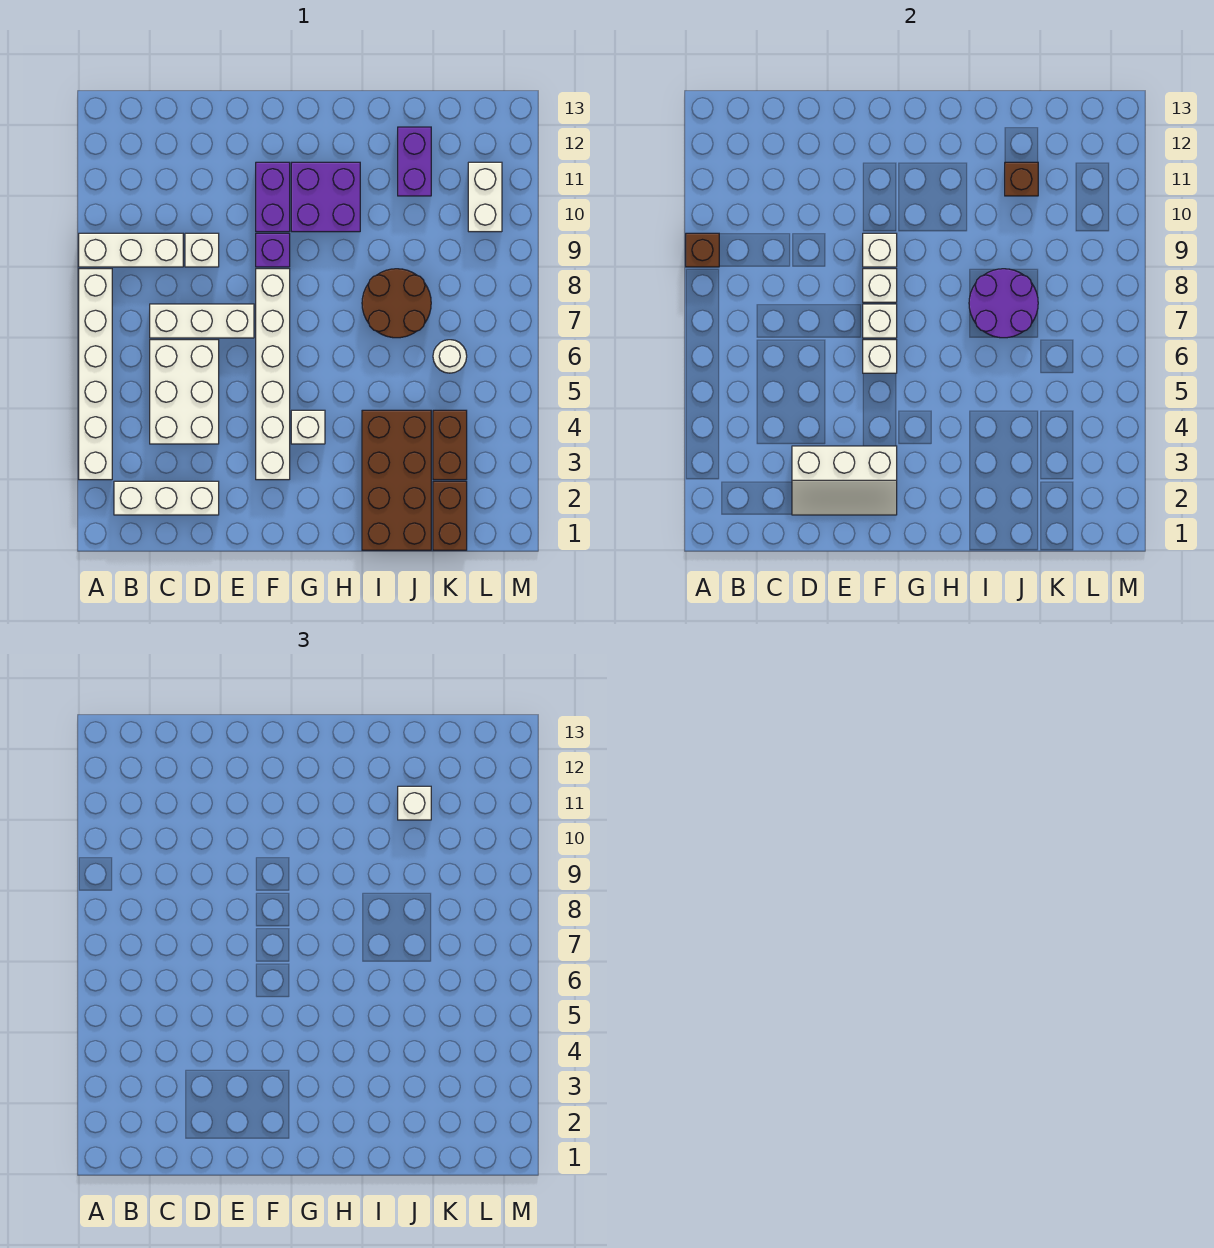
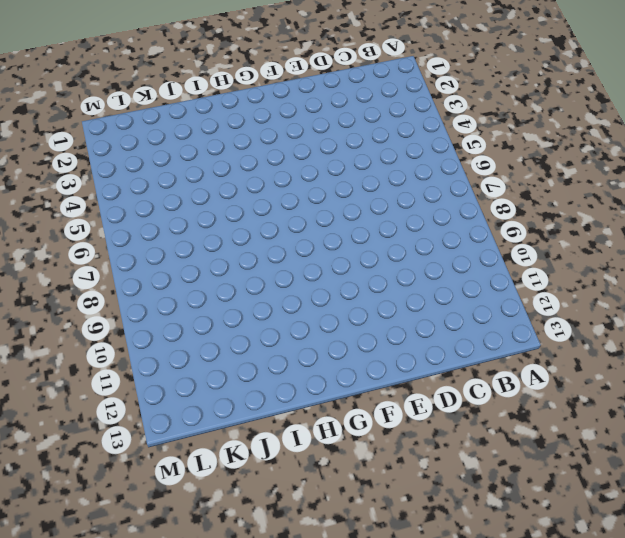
none -> white 1x6 brick [79,269,112,480]
none -> white 1x3 brick [79,233,183,267]
none -> white 1x3 brick [114,481,219,515]

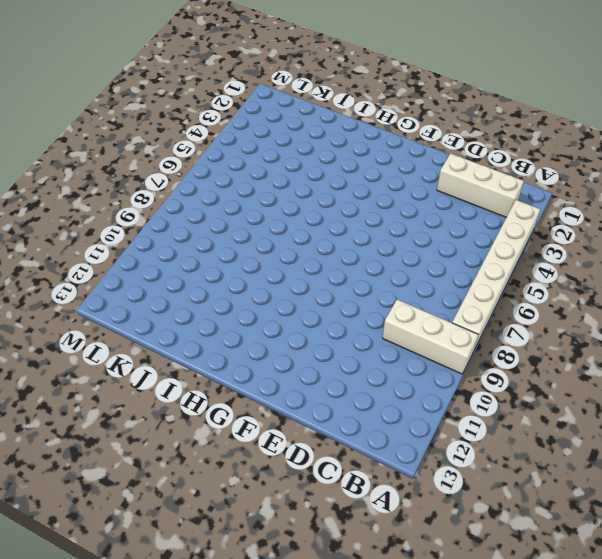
none -> white 2x3 brick [150,340,219,444]
none -> white 1x3 brick [150,304,254,338]
none -> white 1x1 brick [185,233,219,267]

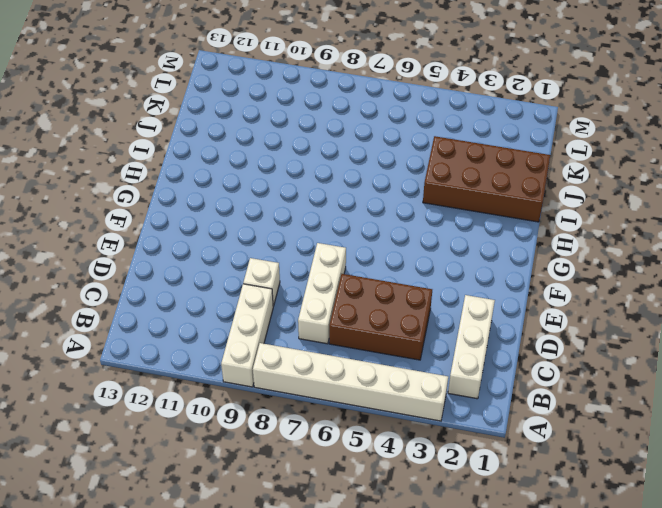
brown 2x3 brick [329,274,432,360] -> white 2x3 brick [150,340,219,444]
none -> white 1x6 brick [256,269,290,480]
none -> purple 1x1 brick [256,233,290,267]
none -> purple 1x2 brick [256,162,290,232]

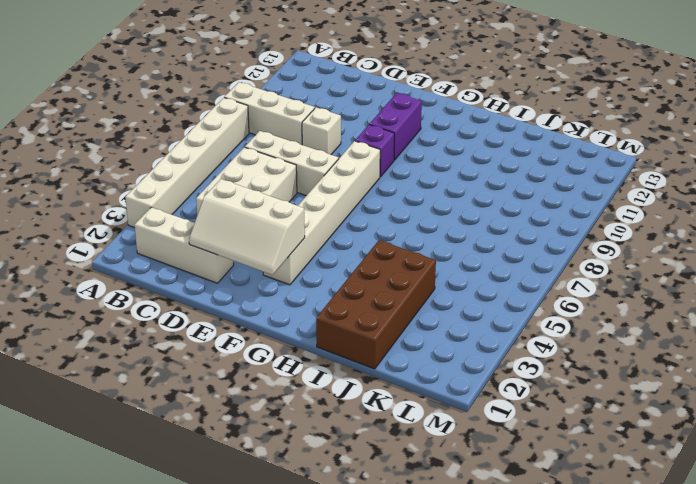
none -> white 1x1 brick [291,410,325,444]
none -> purple 2x2 brick [291,162,360,232]
none -> brown 2x2 round brick [362,269,431,338]

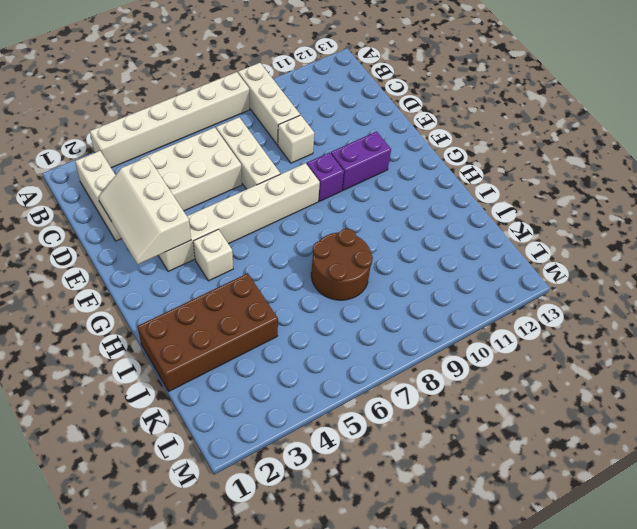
none -> purple 2x2 brick [291,162,360,232]
none -> purple 1x2 brick [398,127,431,196]
none -> brown 1x2 brick [433,481,467,550]

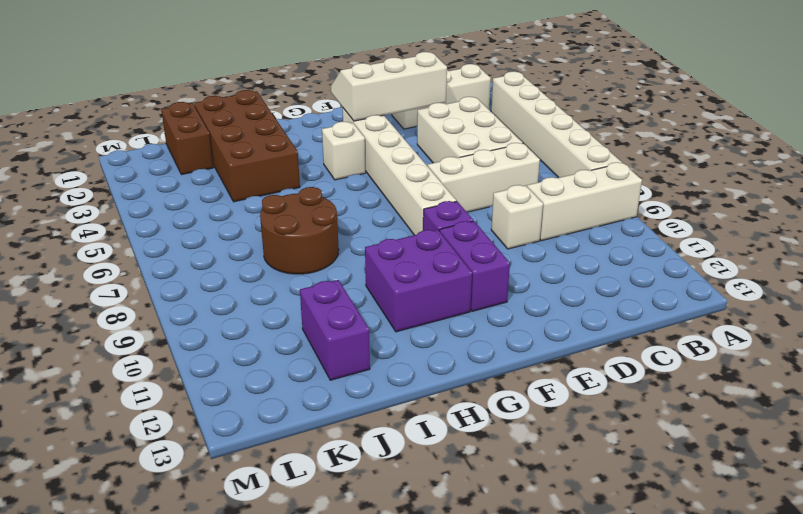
none -> brown 1x2 brick [433,410,467,480]
none -> white 1x1 round brick [433,340,467,373]
none -> white 1x2 brick [468,162,502,232]

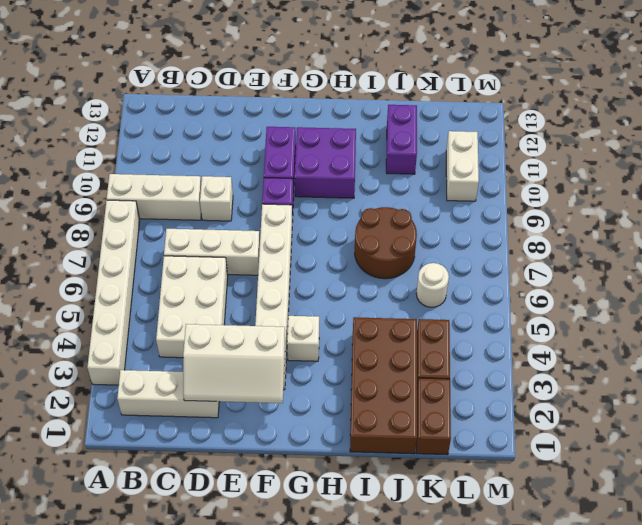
none -> brown 1x1 brick [686,233,719,267]
none -> white 1x1 brick [863,340,897,373]
none -> white 1x1 brick [863,304,897,338]

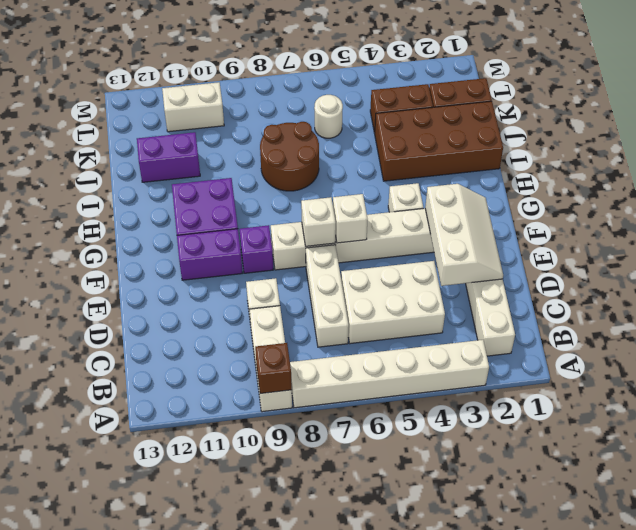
none -> white 1x1 brick [863,269,897,302]
none -> white 1x1 brick [863,233,897,267]
none -> purple 2x2 round brick [969,269,1038,338]

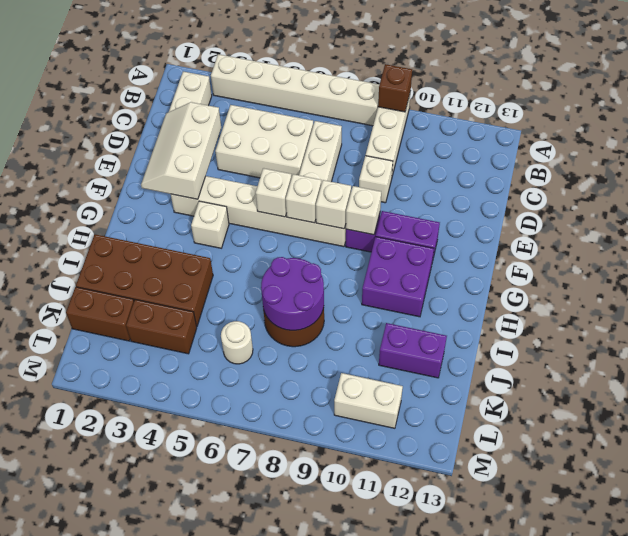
none -> brown 1x1 brick [1005,162,1038,196]
none -> white 1x1 brick [398,786,431,820]

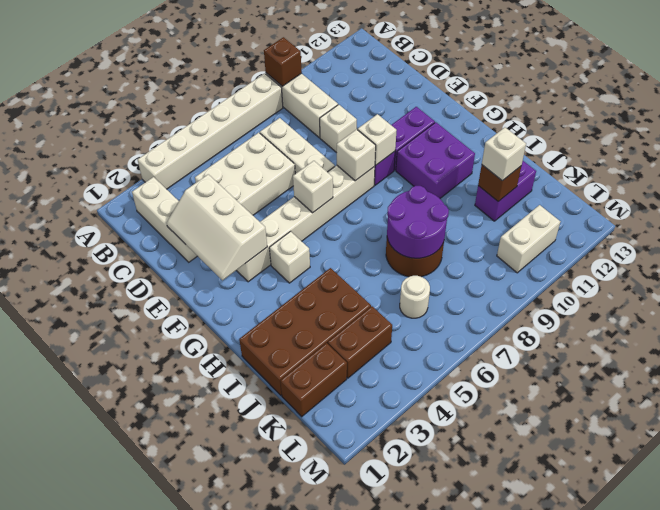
none -> white 1x1 brick [863,304,897,338]

